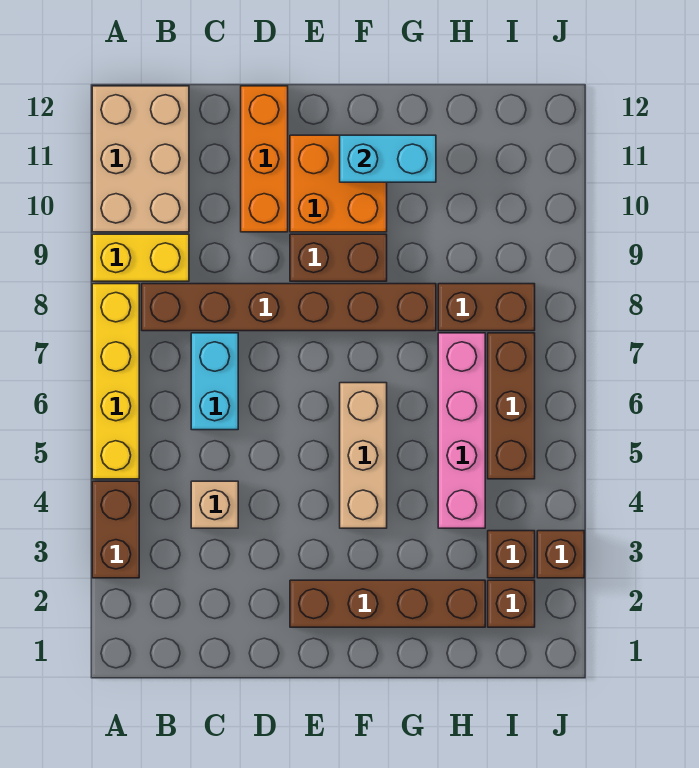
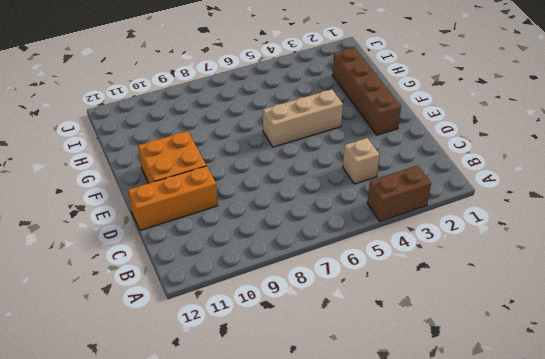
none -> yellow 1x4 brick [92,284,139,479]
none -> yellow 1x2 brick [92,234,189,281]
none -> tan 2x3 brick [92,86,189,232]

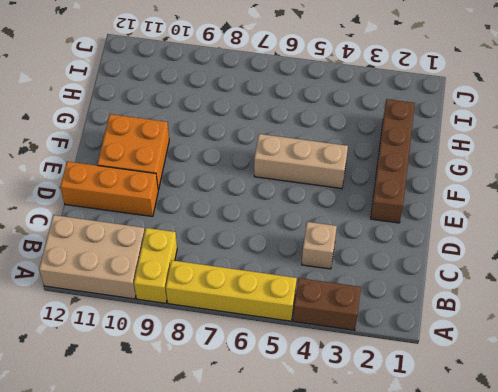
none -> brown 1x6 brick [142,284,436,331]
none -> cyan 1x2 brick [191,333,238,430]
none -> brown 1x2 brick [290,234,387,281]

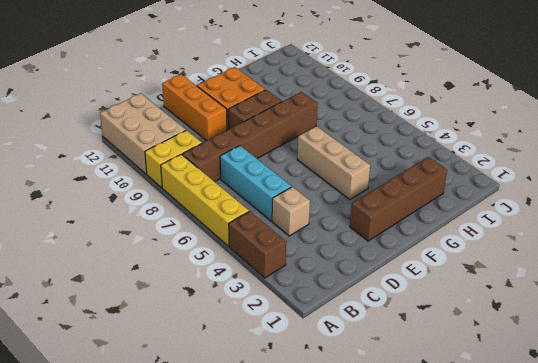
cyan 1x3 brick [220,146,292,221] -> cyan 1x2 brick [191,333,238,430]
none -> pink 1x4 brick [438,333,485,528]
none -> brown 1x2 brick [438,284,535,331]
none -> brown 1x1 brick [488,580,535,627]

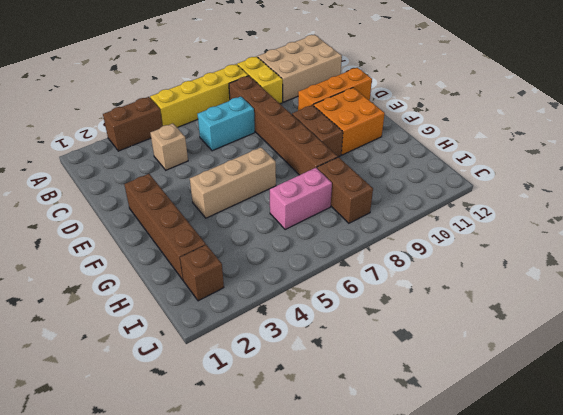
pink 1x2 brick [270,168,332,230] -> pink 1x4 brick [438,333,485,528]
none -> brown 1x1 brick [488,531,535,578]
none -> brown 1x3 brick [488,333,535,479]
none -> brown 1x1 brick [537,531,584,578]

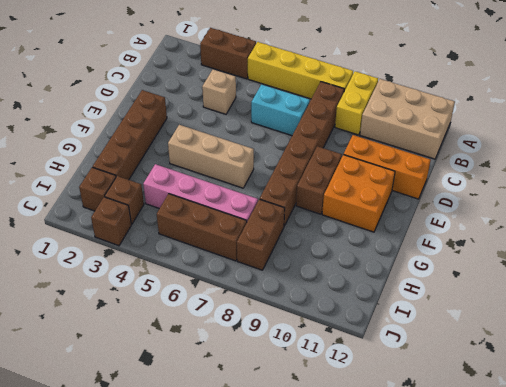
none -> cyan 1x2 brick [340,135,436,182]

